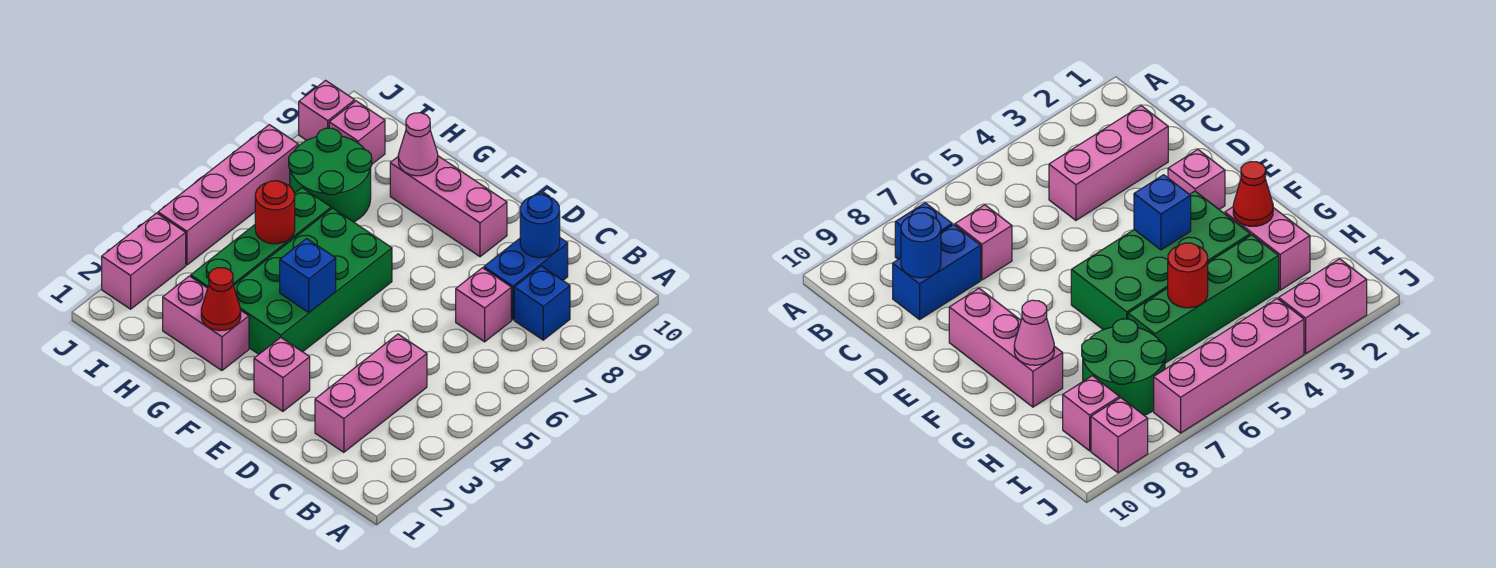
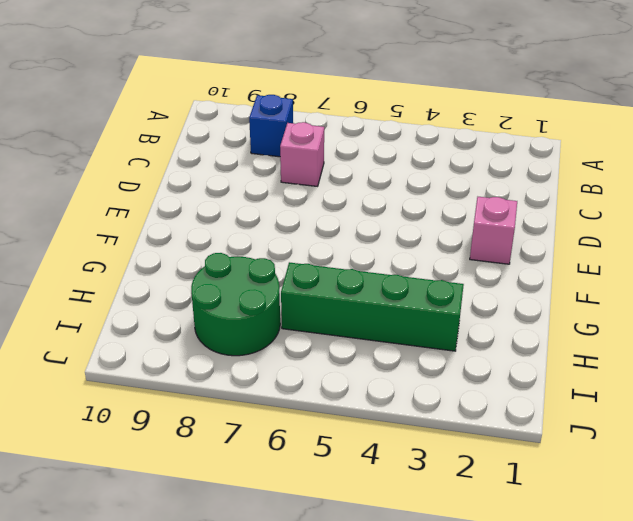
none -> pink 1x3 brick [315,334,427,452]
none -> blue 1x2 brick [484,238,568,320]
none -> pink 1x3 brick [390,156,507,257]

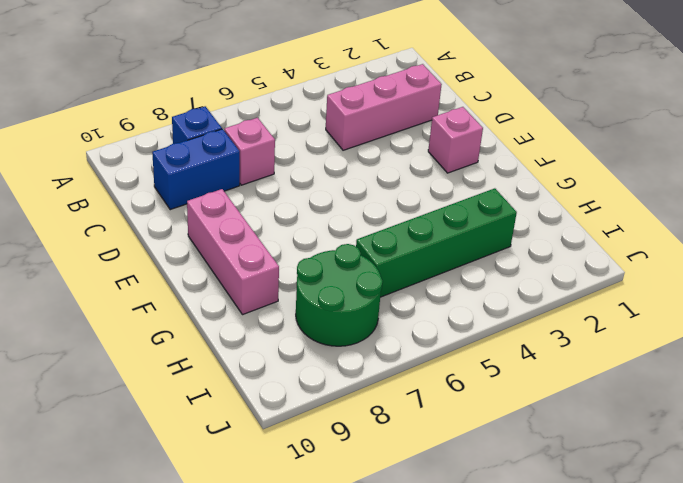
none -> green 2x4 brick [234,208,392,354]
none -> pink 1x2 brick [163,276,249,370]
none -> pink 1x1 brick [329,101,385,164]

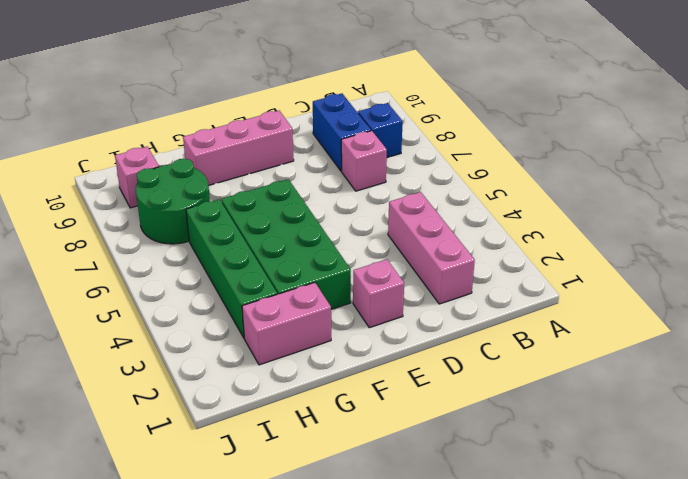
none -> pink 1x2 brick [102,213,186,309]
none -> pink 1x4 brick [158,125,298,265]
none -> pink 1x1 brick [299,80,355,140]

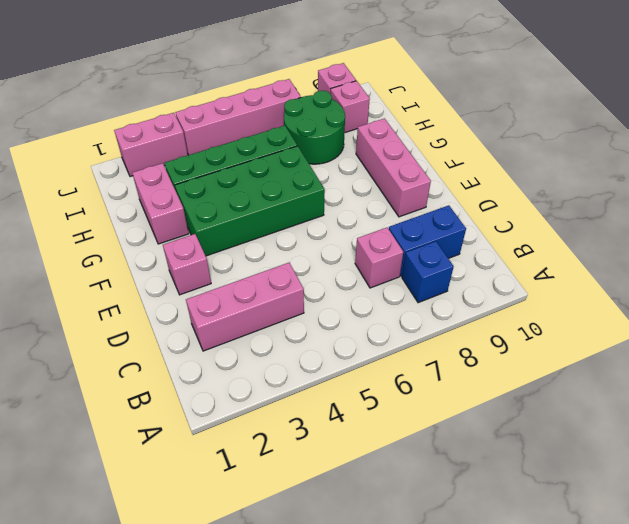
none -> blue 1x1 round brick [520,195,560,258]
none -> blue 1x1 brick [280,239,336,312]
none -> red 1x1 cone [201,268,241,331]

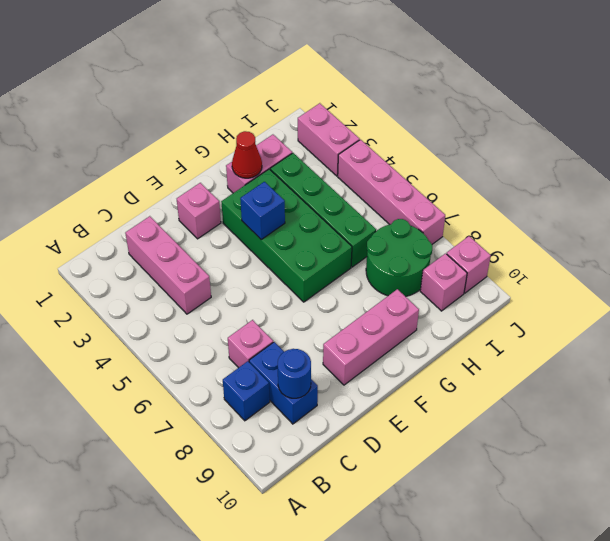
none -> pink 1x1 cone [398,113,438,176]
none -> red 1x1 round brick [255,181,295,244]

